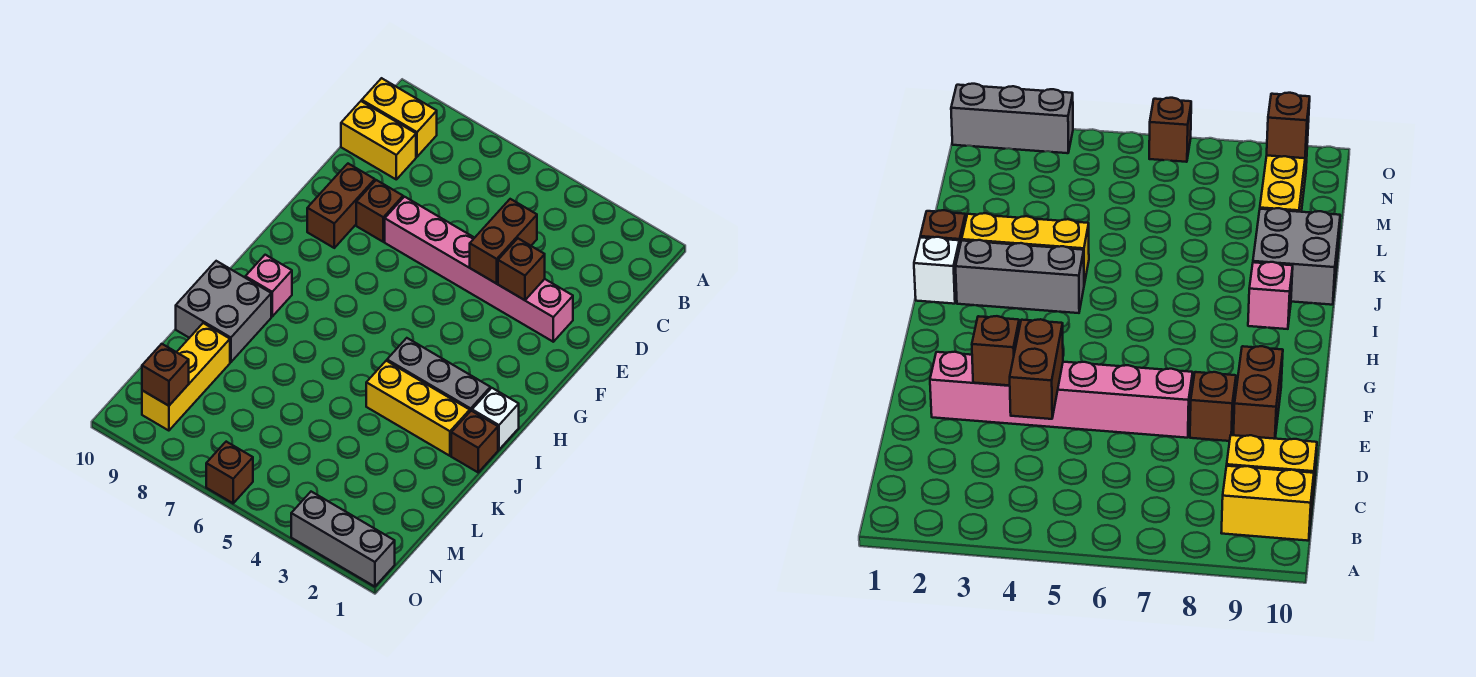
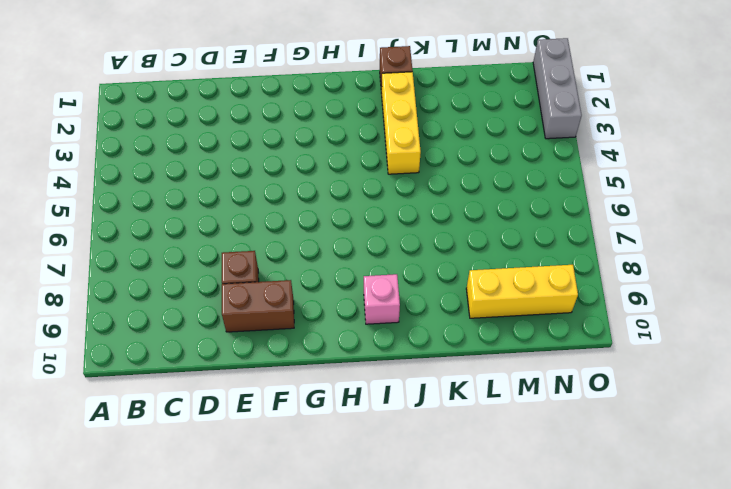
none -> yellow 1x2 brick [362,78,437,157]
none -> yellow 1x2 brick [341,101,416,179]
none -> pink 1x6 brick [385,197,573,342]

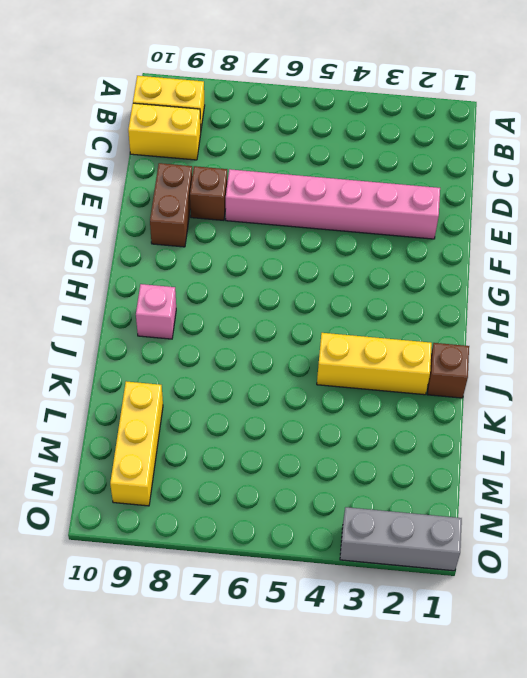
none -> white 1x1 brick [472,388,519,450]
none -> grey 1x3 brick [387,338,490,411]
none -> grey 2x2 brick [176,261,271,362]

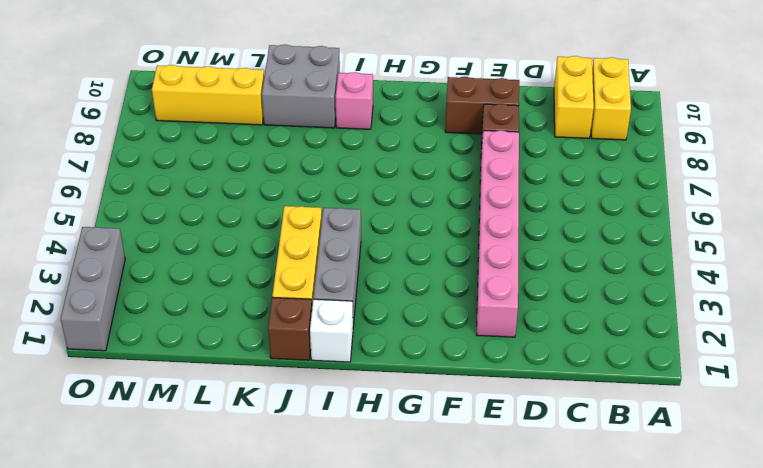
none -> brown 1x1 brick [206,442,253,503]
none -> brown 1x2 brick [470,199,537,284]
none -> brown 1x1 brick [498,238,545,300]

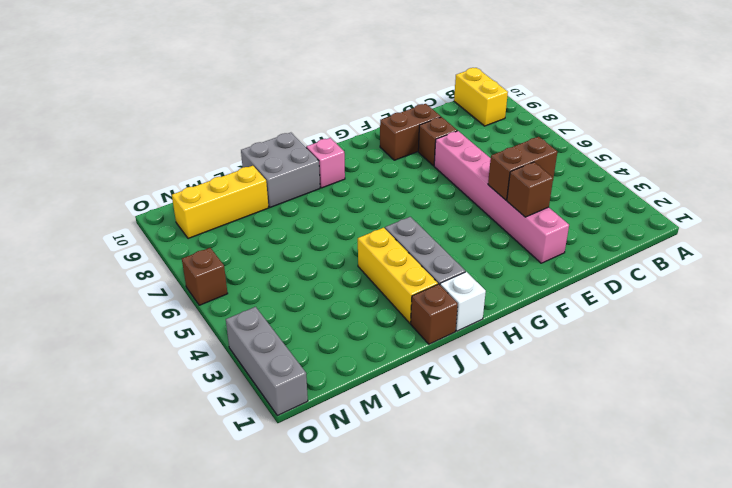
none -> yellow 1x2 brick [341,101,416,179]
none -> brown 1x1 brick [142,344,189,406]

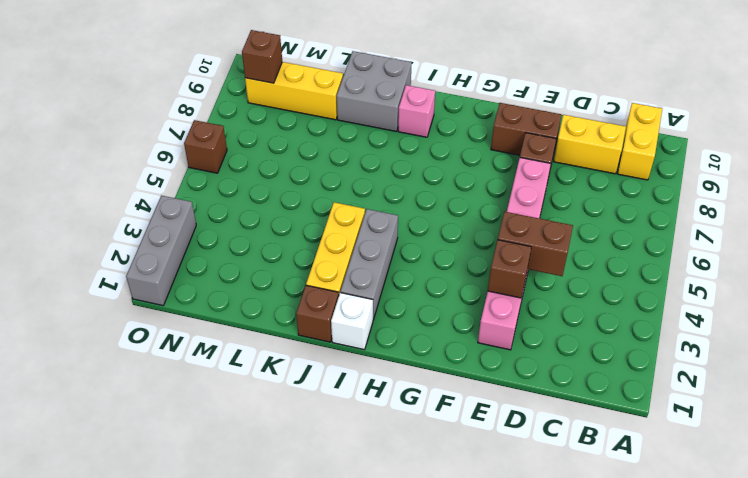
yellow 1x2 brick [554,115,626,174] -> yellow 1x2 brick turned to [341,101,416,179]

